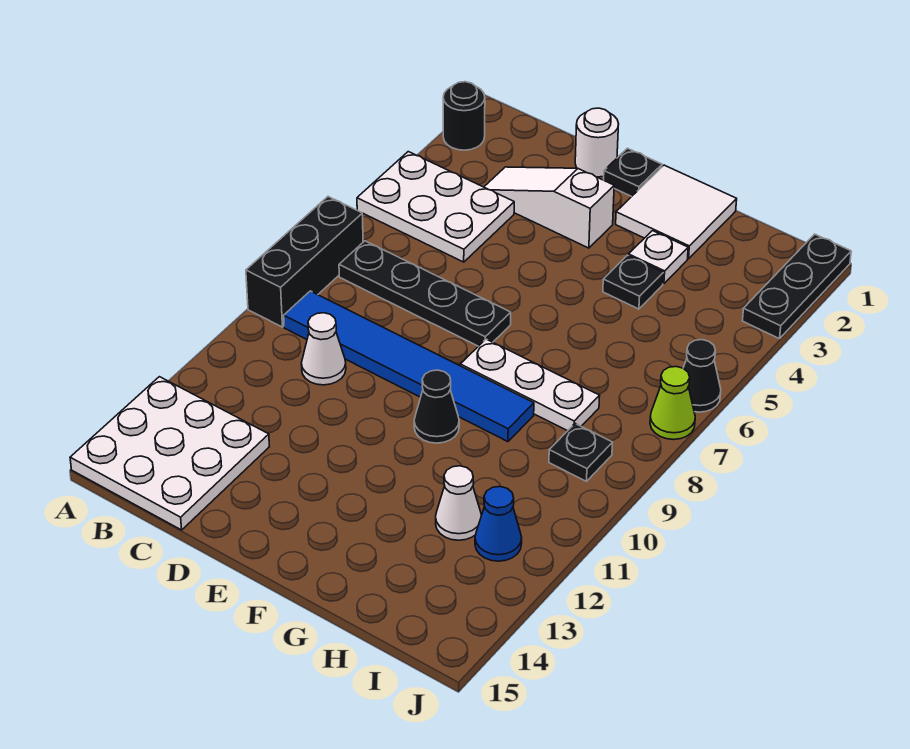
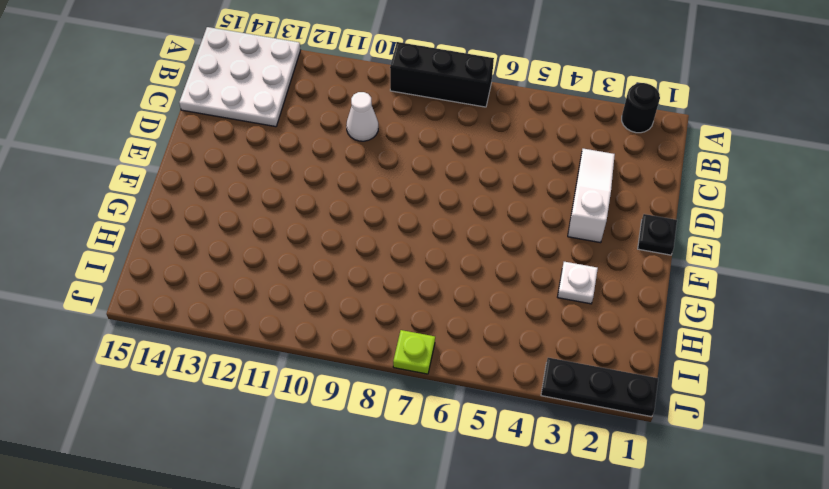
lime 1x1 plate [393,330,435,374] -> lime 1x1 cone [650,367,695,440]
none -> white 2x3 plate [357,152,514,262]
none -> black 1x4 plate [339,241,511,346]
none -> blue 1x6 tile [284,291,534,442]

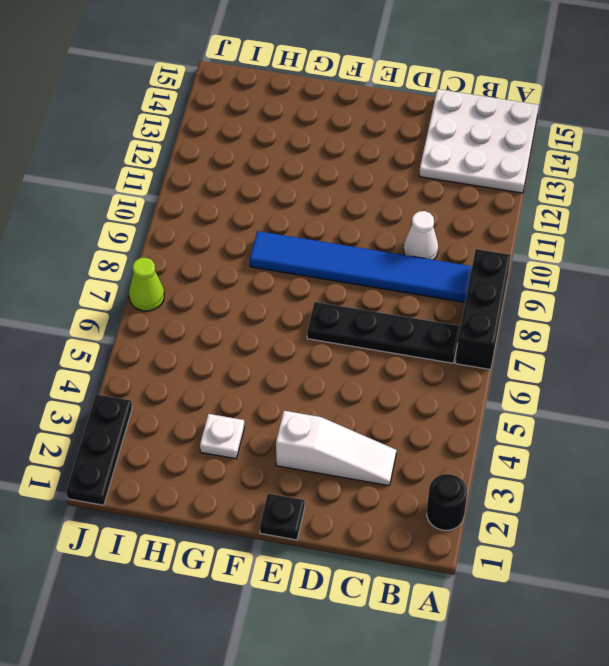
none -> white 2x3 plate [357,152,514,262]
none -> white 1x1 round brick [575,108,619,177]
none -> white 2x2 tile [616,165,737,259]

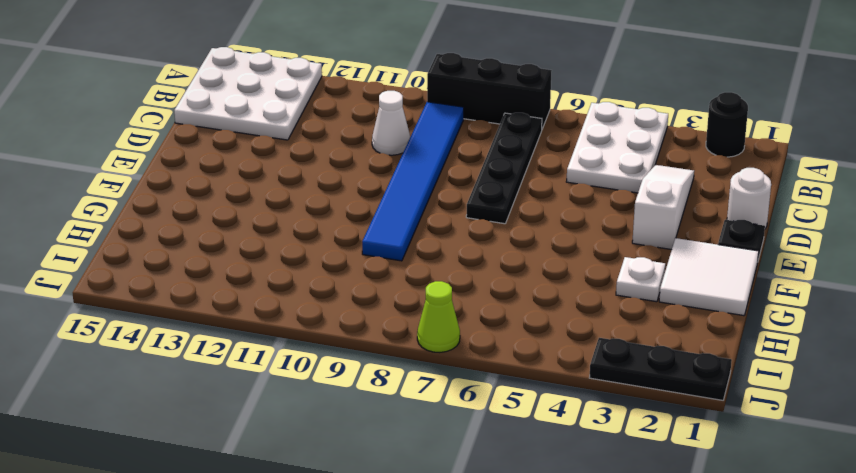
none -> white 1x3 plate [460,339,600,431]
none -> black 1x1 cone [414,370,459,443]
none -> black 1x1 plate [603,255,663,309]

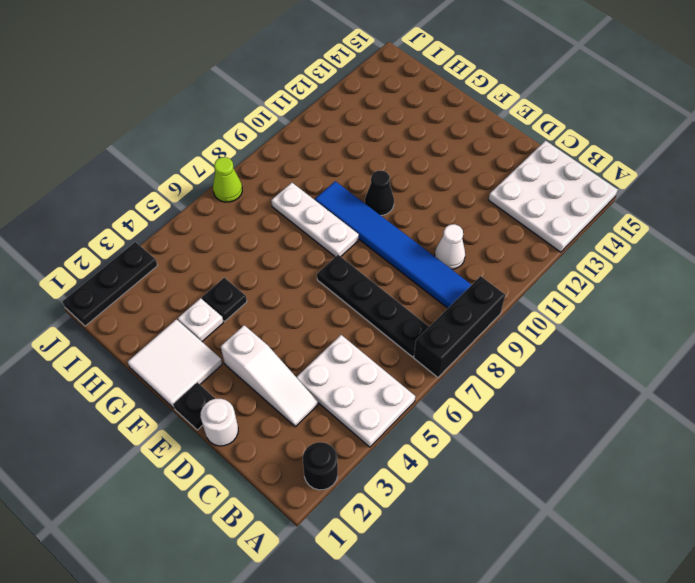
none -> white 1x1 cone [436,466,481,540]
none -> black 1x1 plate [549,424,612,481]
none -> blue 1x1 cone [475,487,522,561]

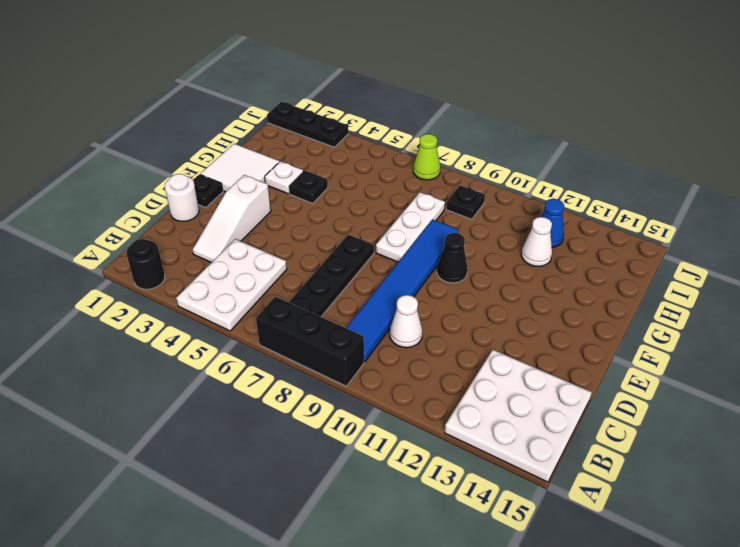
none -> black 1x1 cone [683,340,721,412]

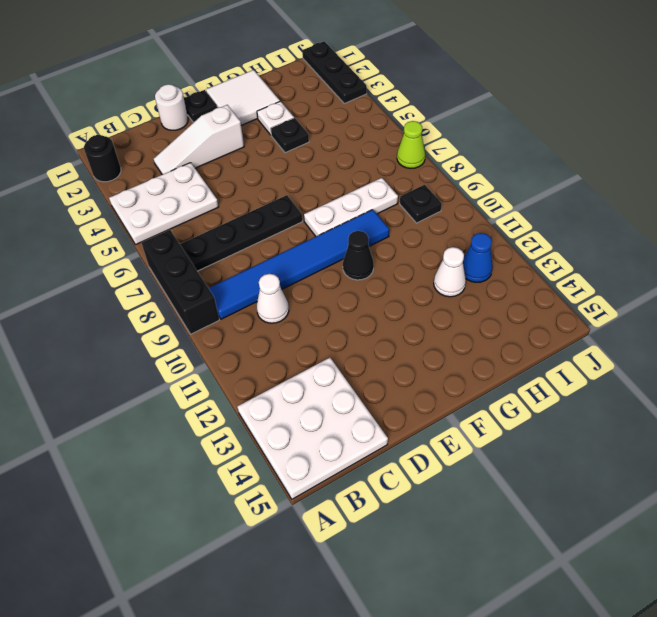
none -> black 1x1 cone [683,340,721,412]

